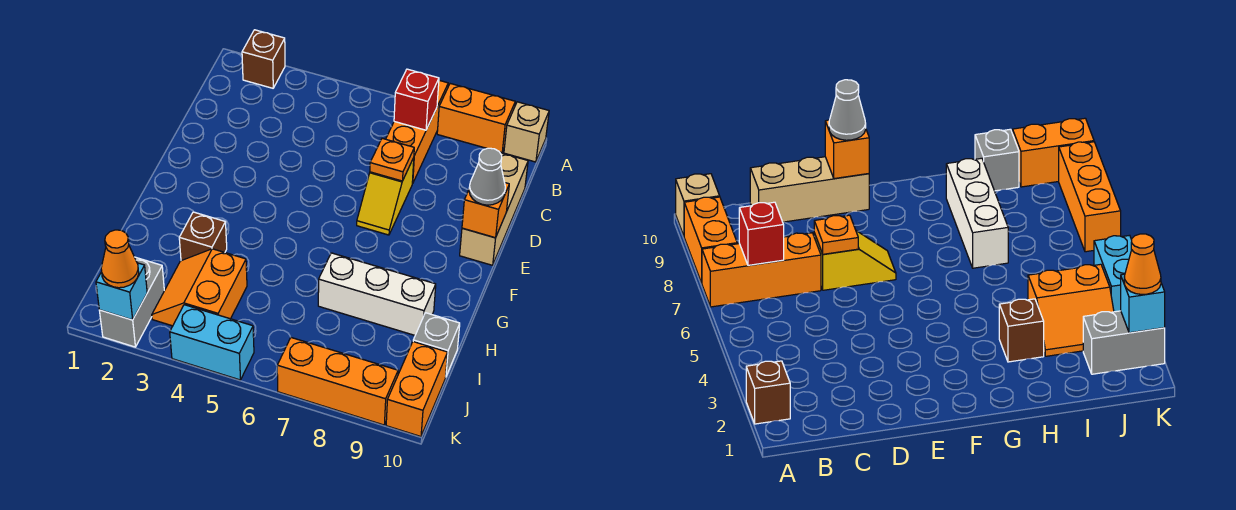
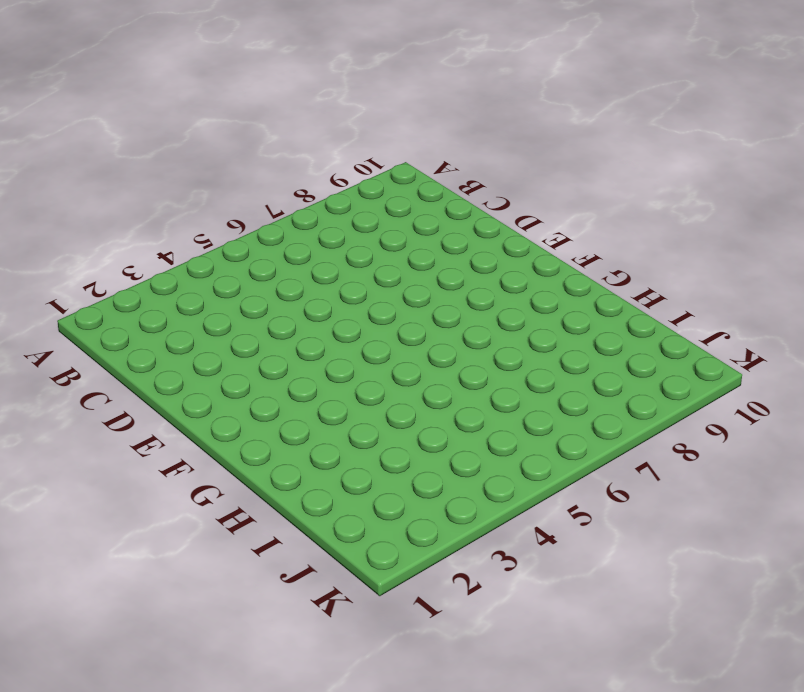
none -> brown 1x1 brick [242,30,285,88]
none -> orange 1x3 brick [386,80,448,184]
none -> orange 1x2 brick [437,84,515,152]

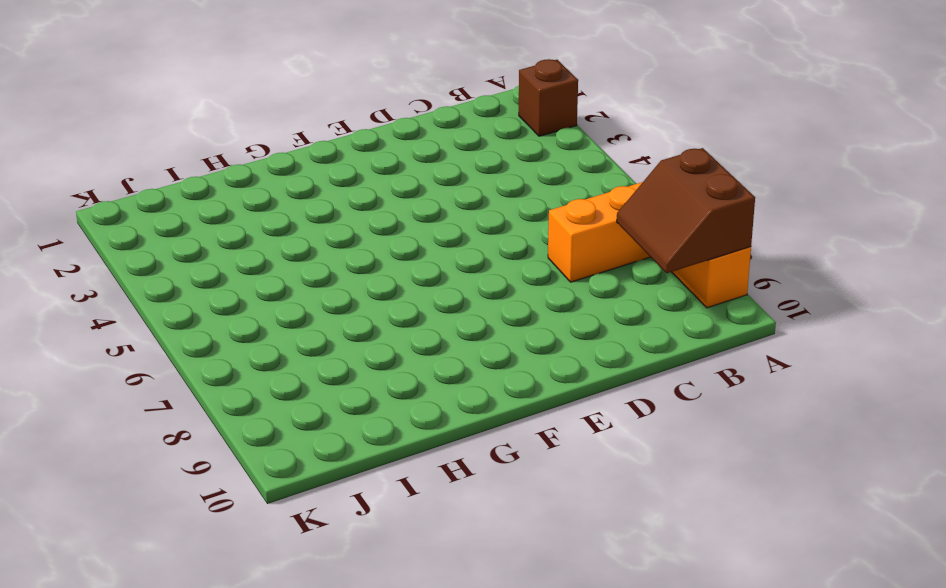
brown 2x2 slope [617,148,755,273] -> none
none -> tan 1x1 brick [504,102,549,162]
none -> tan 1x3 brick [460,153,528,265]
none -> yellow 1x2 slope [357,158,414,235]

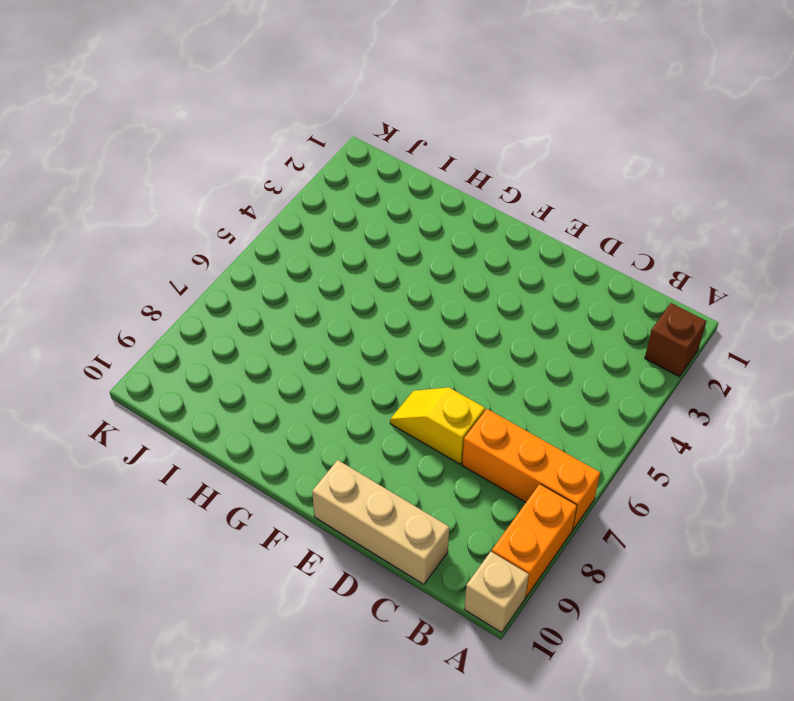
none -> brown 1x1 brick [179,212,227,261]
none -> white 1x3 brick [318,253,436,335]
none -> orange 2x2 slope [152,249,247,326]

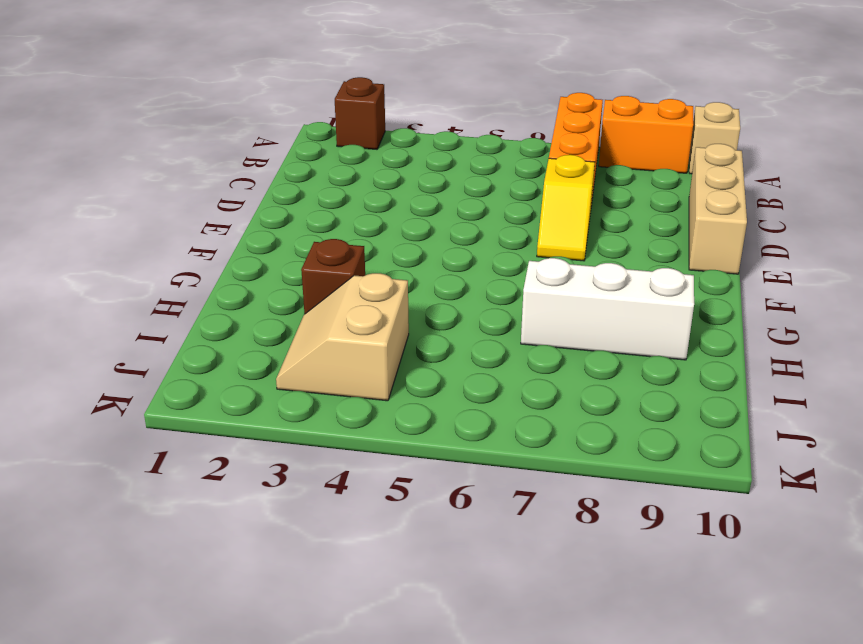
tan 2x2 slope [276,273,409,401] -> orange 2x2 slope [152,249,247,326]
none -> grey 1x1 brick [413,313,460,376]
none -> grey 1x2 brick [99,257,164,347]
none -> orange 1x2 brick [386,342,448,437]

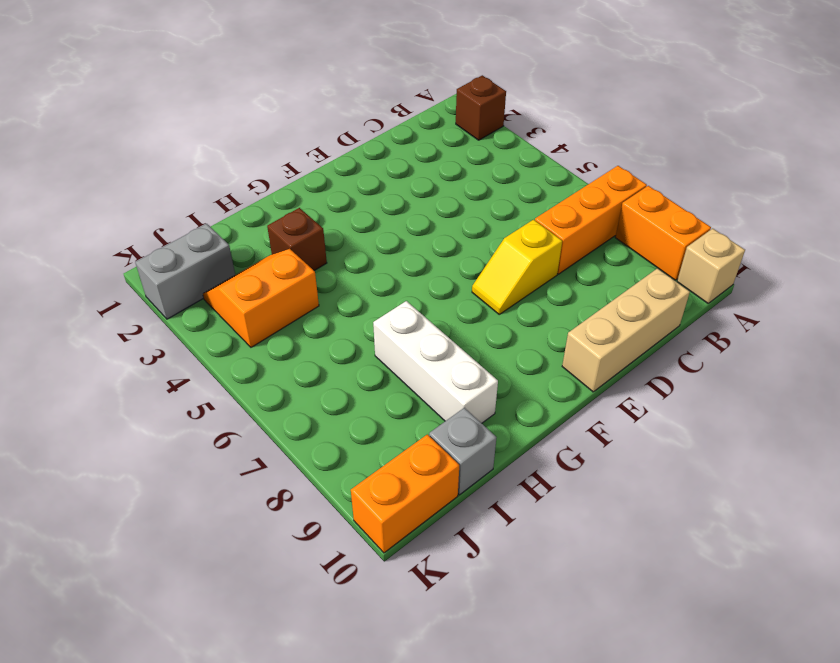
none -> cyan 1x2 brick [170,305,254,380]
none -> orange 1x3 brick [277,338,398,425]
none -> red 1x1 brick [394,69,439,130]

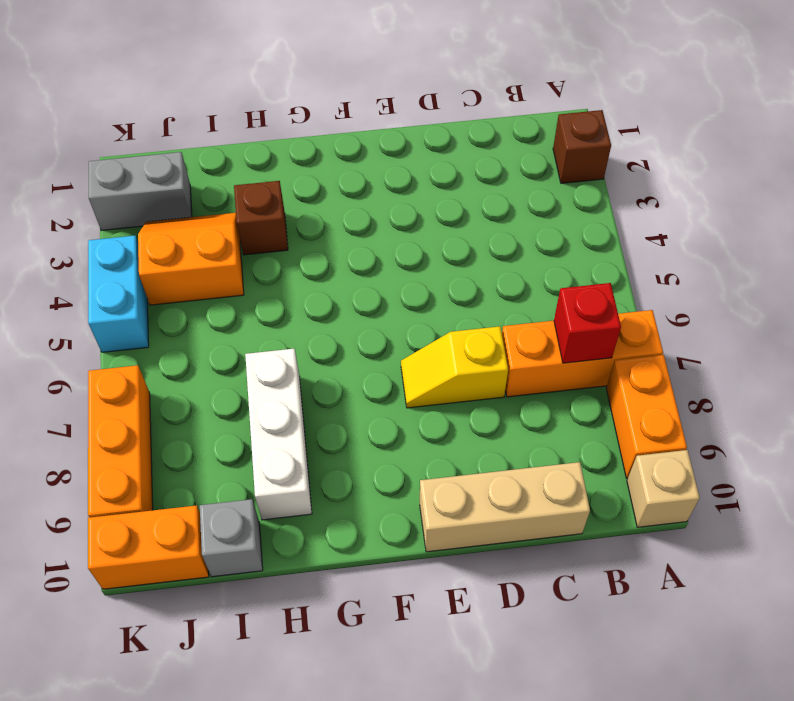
none -> orange 1x1 plate [370,138,414,181]
none -> orange 1x1 brick [462,183,509,238]
none -> cyan 1x1 brick [96,263,147,320]

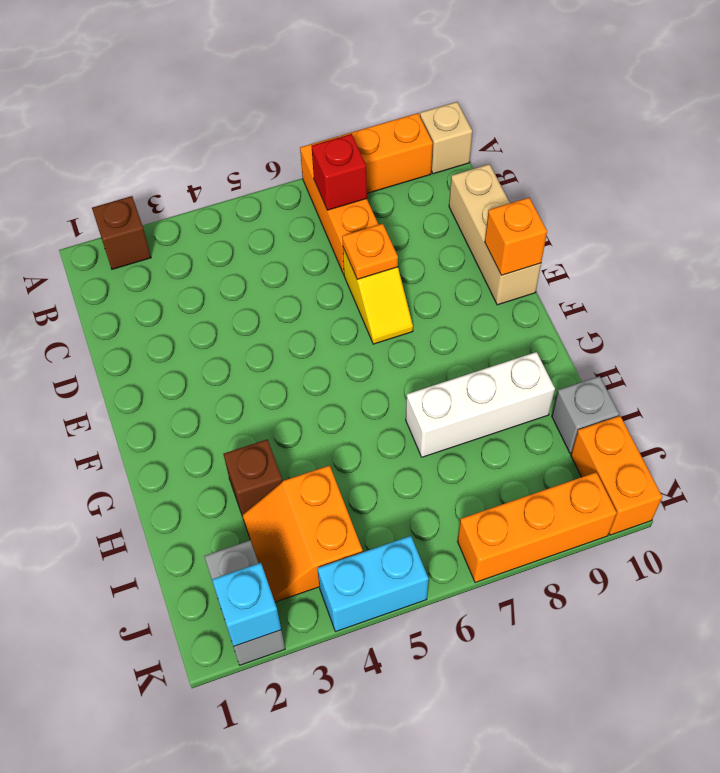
none -> grey 1x1 cone [469,148,505,205]
none -> orange 1x1 cone [101,230,139,288]

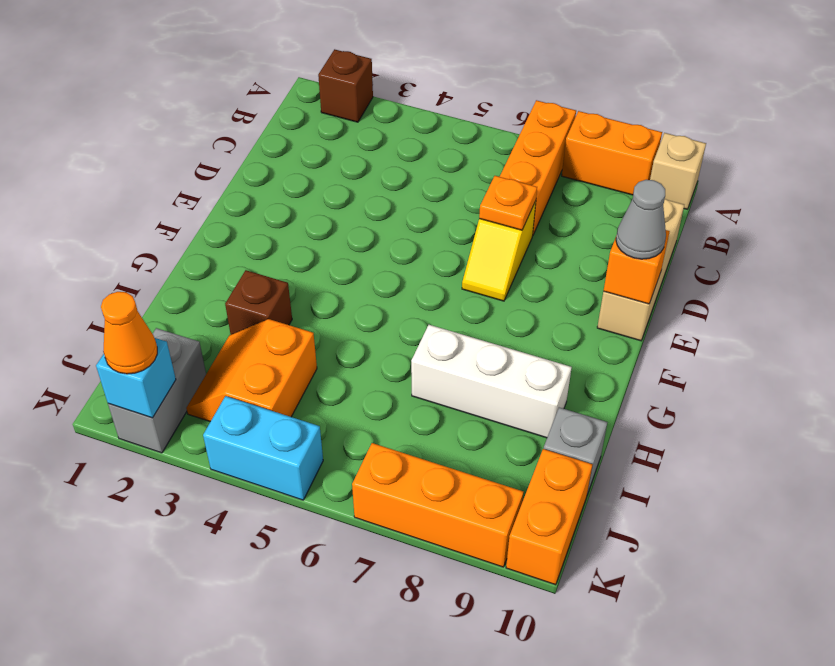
none -> red 1x1 brick [394,69,439,130]

